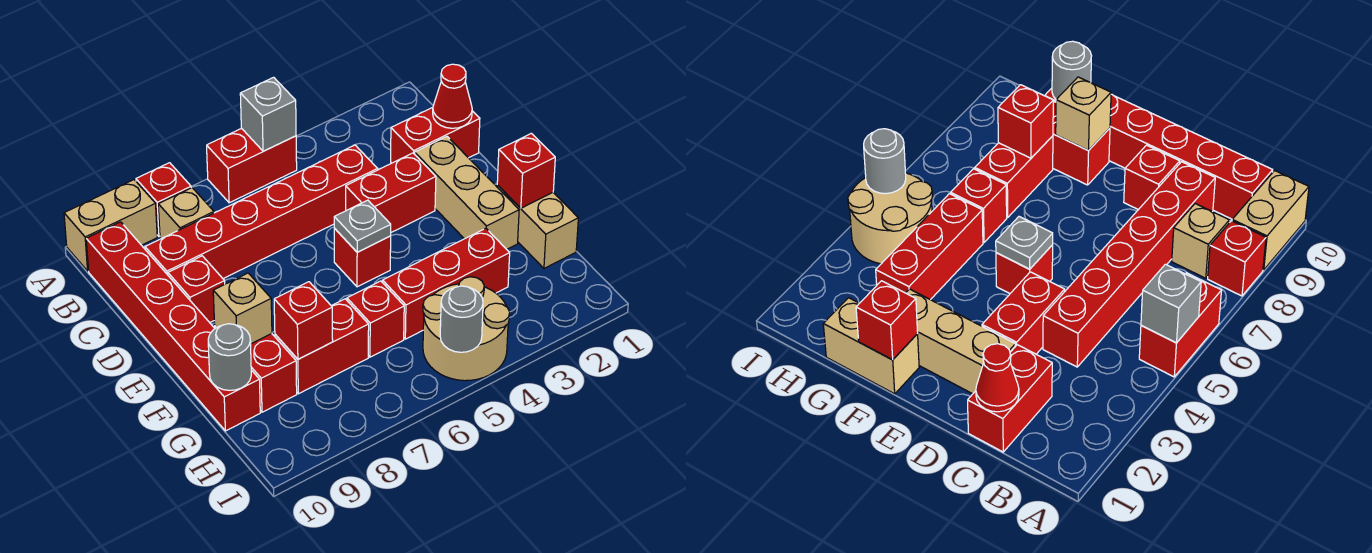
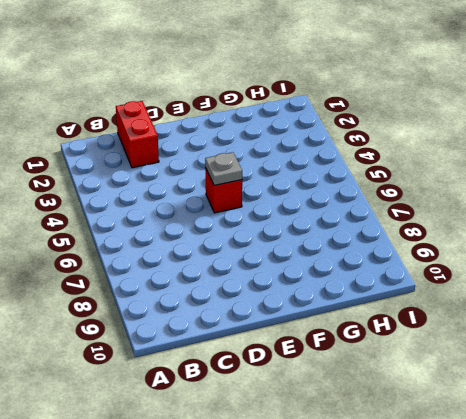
none -> red 1x2 brick [207,128,297,203]
none -> red 1x1 brick [136,163,191,237]
none -> tan 1x2 brick [64,180,157,271]

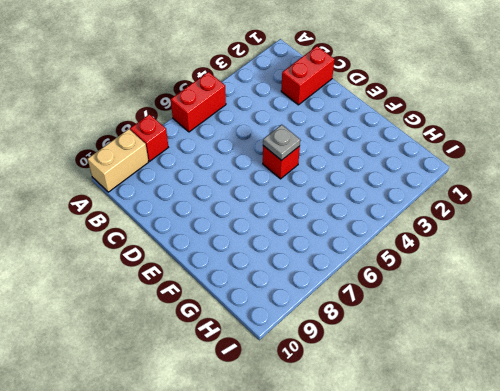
none -> tan 1x1 brick [158,188,214,239]
none -> red 1x6 brick [86,222,260,431]
none -> red 1x6 brick [145,145,378,279]

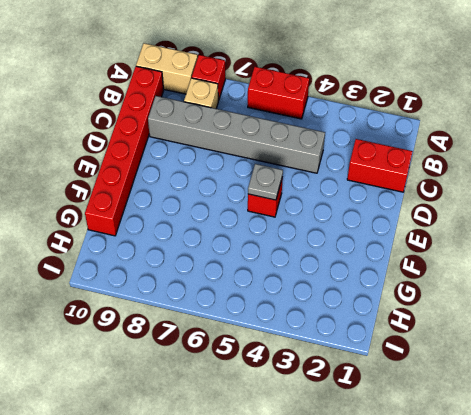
grey 1x6 brick [148,96,325,173] -> red 1x6 brick [145,145,378,279]
none -> tan 1x3 brick [415,137,519,249]
none -> red 1x2 brick [346,153,436,232]
none -> red 1x1 brick [168,256,225,323]

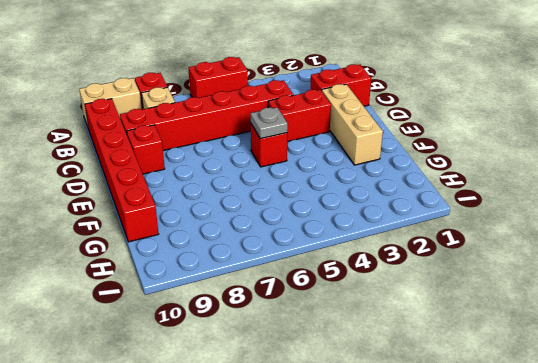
none -> tan 1x2 brick [497,185,578,268]
none -> red 1x2 brick [215,326,297,412]
none -> red 1x3 brick [383,228,510,339]

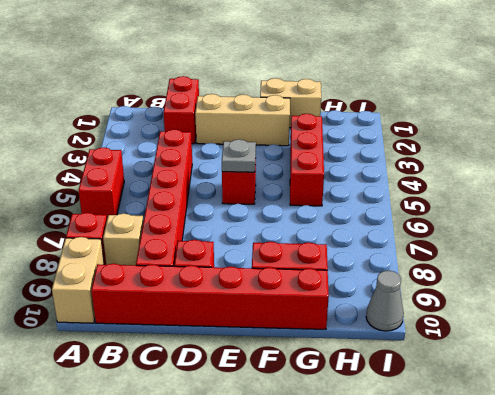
grey 1x1 cone [366,270,404,331] -> none
none -> red 1x2 brick [346,153,436,232]
none -> red 1x1 brick [347,281,404,357]
none -> red 1x2 brick [275,299,369,394]

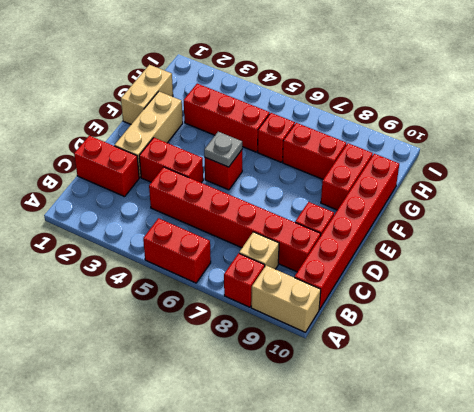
none -> tan 2x2 round brick [423,277,510,381]
none -> grey 1x1 brick [240,77,296,151]
none -> red 1x1 cone [433,64,472,128]

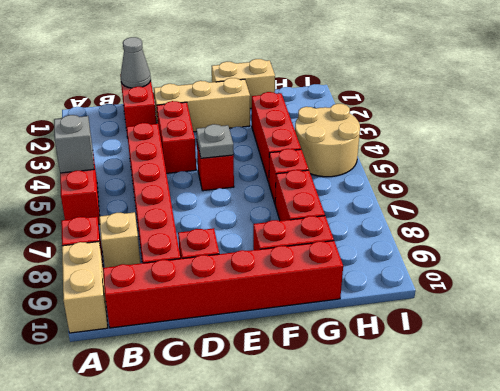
grey 1x1 cone [120,37,151,88] -> red 1x1 cone [433,64,472,128]
none -> red 1x1 brick [497,133,555,208]
none -> tan 1x1 brick [213,273,272,344]
none -> red 1x1 brick [274,282,333,359]

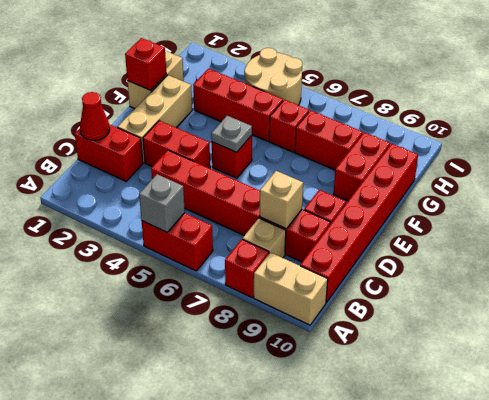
tan 1x1 brick [260,171,303,229] -> tan 1x1 brick moved to [213,273,272,344]
none -> red 1x1 brick [274,282,333,359]
none -> grey 1x1 round brick [208,324,251,390]
none -> grey 1x1 round brick [440,286,483,352]

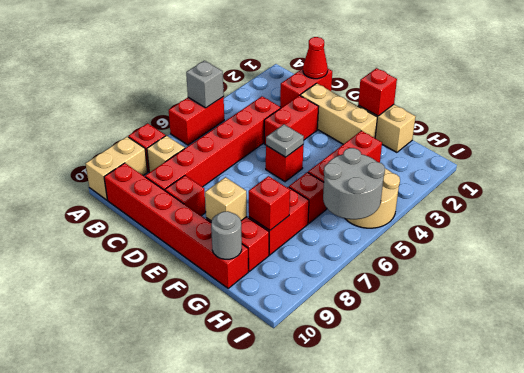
grey 2x2 round brick [323,148,385,219] -> grey 1x1 round brick [440,286,483,352]

